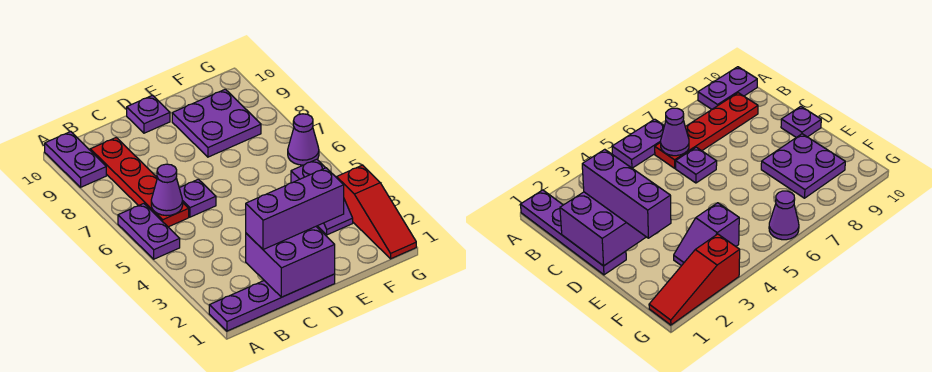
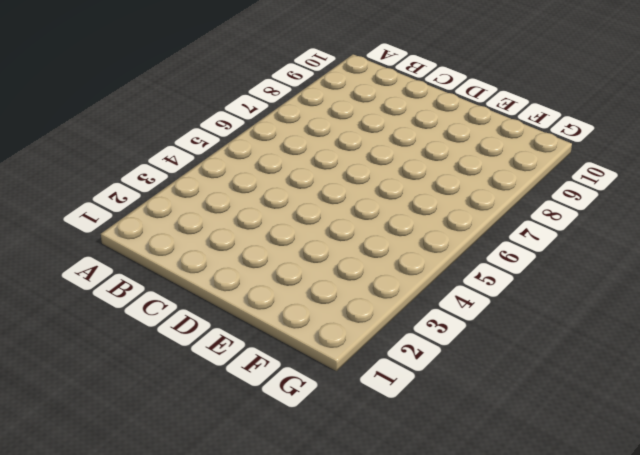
none -> purple 1x4 plate [209,274,335,331]
none -> purple 1x2 plate [118,204,180,259]
none -> purple 1x2 plate [45,132,106,187]

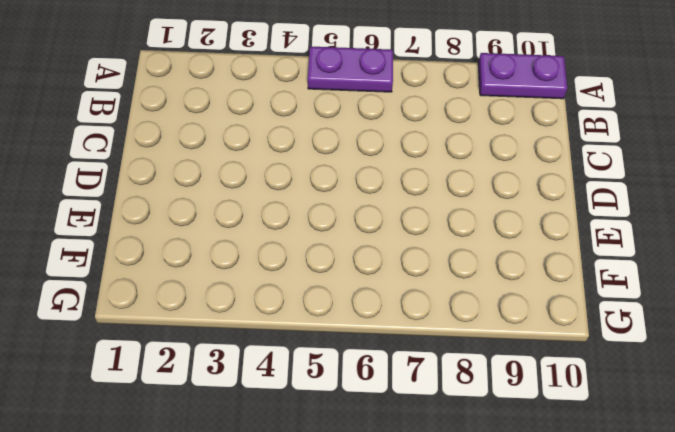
none -> purple 1x4 plate [209,274,335,331]
none -> red 1x4 plate [90,138,189,227]
none -> purple 1x1 plate [179,179,216,217]

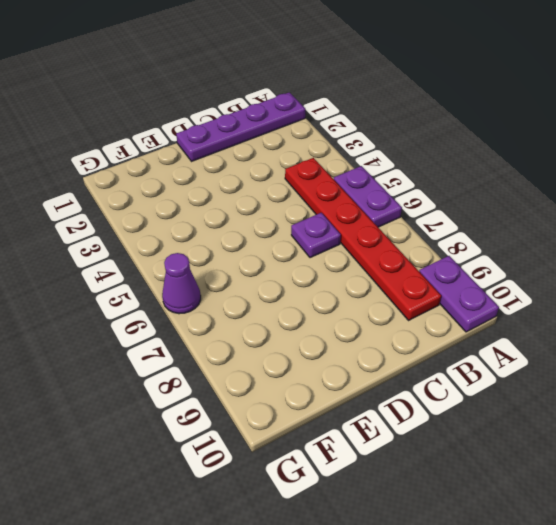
red 1x6 plate [285,158,441,320] -> red 1x4 plate [90,138,189,227]
none -> purple 1x1 plate [127,95,170,133]
none -> purple 2x2 plate [172,89,261,157]
none -> purple 1x2 slope [291,159,353,235]

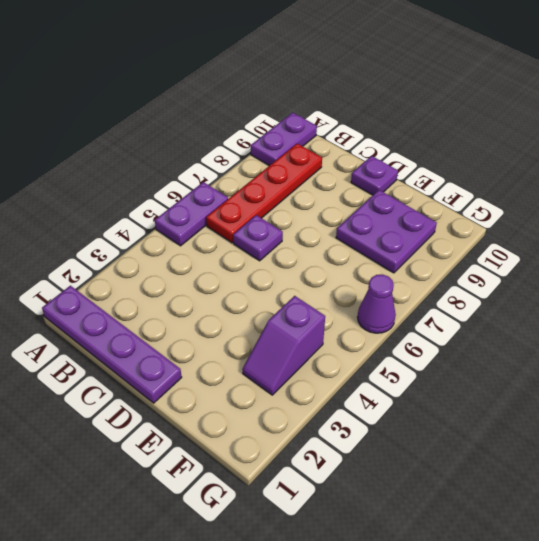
none -> red 1x3 slope [337,165,416,259]
none -> purple 1x1 cone [151,164,183,216]
none -> purple 2x2 brick [246,227,335,297]

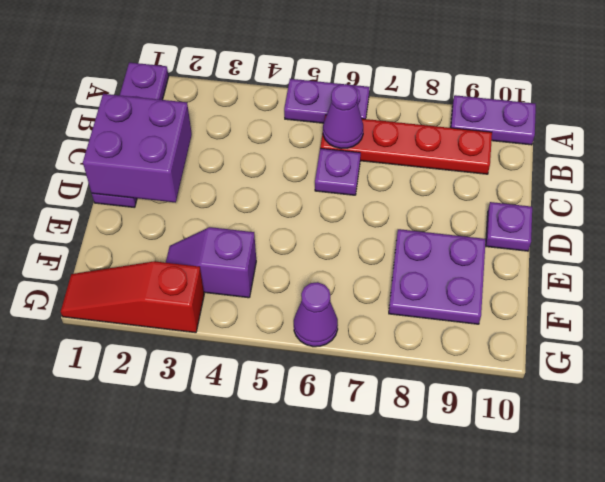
none -> purple 1x3 brick [246,168,344,250]

